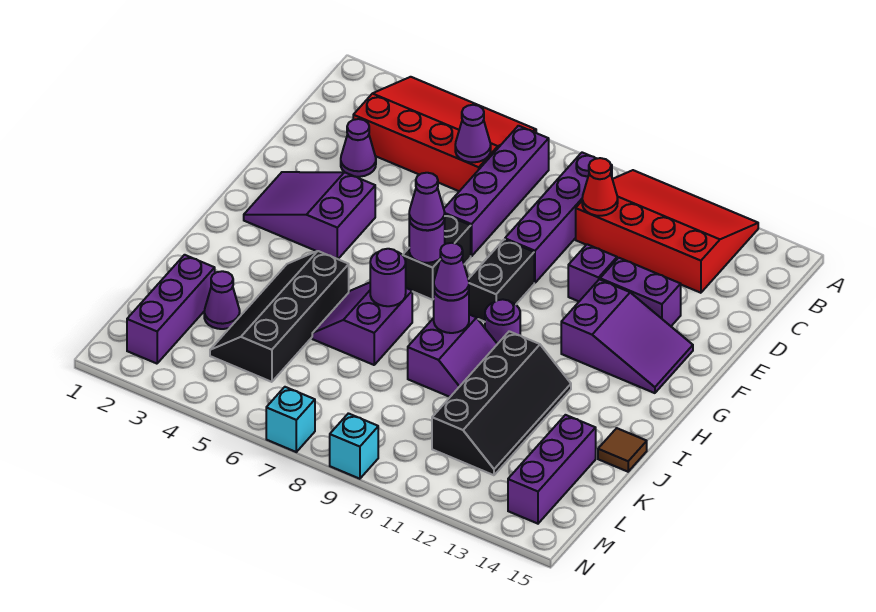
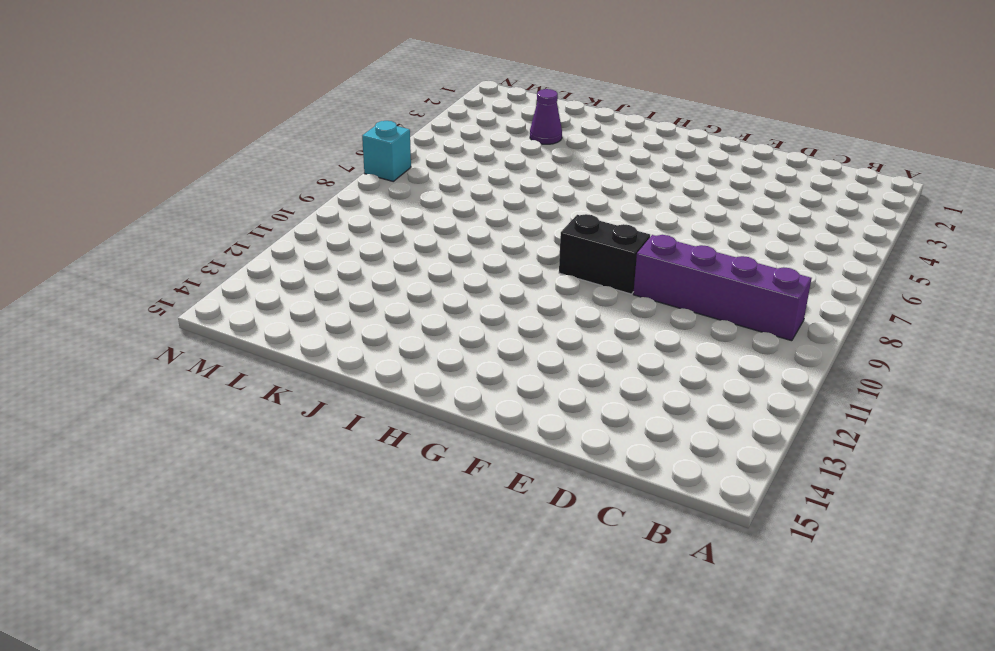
none -> red 3x4 slope [353,77,536,191]
none -> red 3x4 slope [576,170,758,293]
none -> purple 1x4 brick [444,126,549,256]

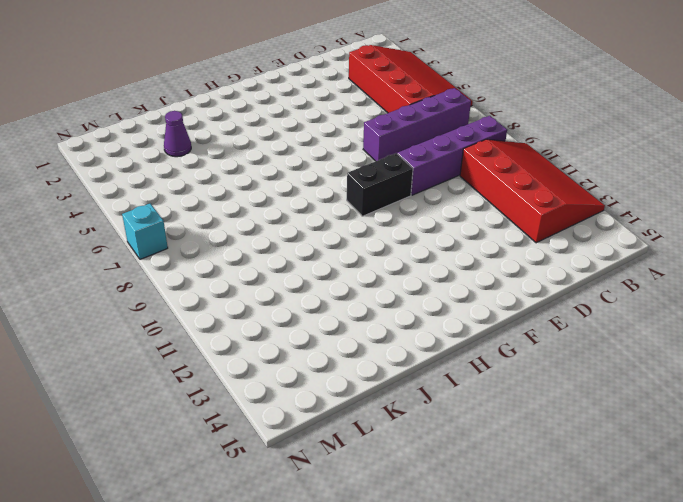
none -> purple 1x1 cone [341,119,376,177]
none -> purple 1x1 brick [568,244,617,301]
none -> purple 1x2 brick [600,258,681,326]

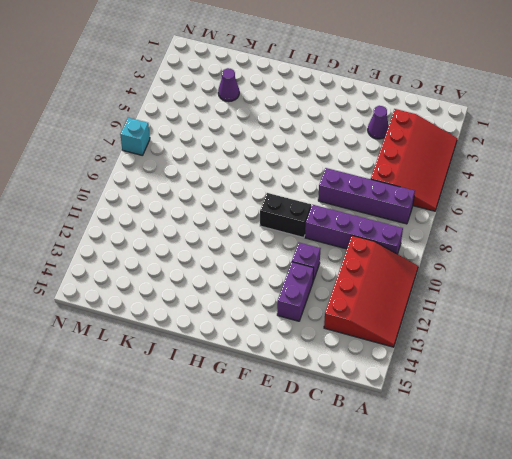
none -> purple 2x3 slope [244,172,375,259]
none -> black 1x2 brick [403,215,471,300]
none -> purple 2x3 slope [561,279,693,393]

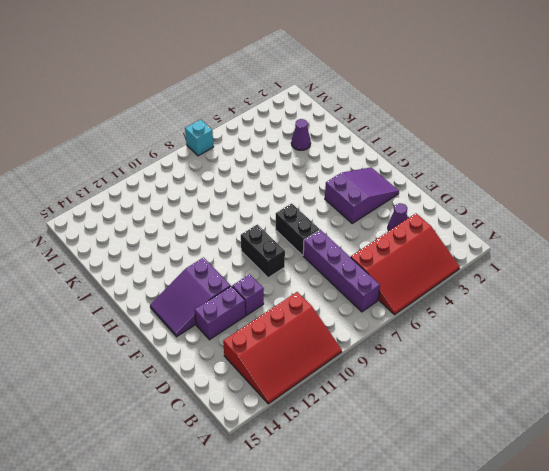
none -> purple 1x4 brick [505,153,612,283]
none -> purple 1x1 round brick [485,299,520,344]
none -> black 2x4 slope [210,251,349,382]

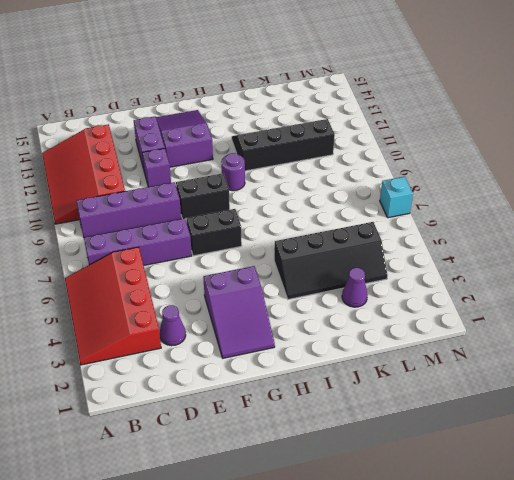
none -> purple 2x2 slope [312,283,412,365]
none -> purple 2x2 slope [408,315,497,397]
none -> brown 1x1 tile [598,428,647,472]

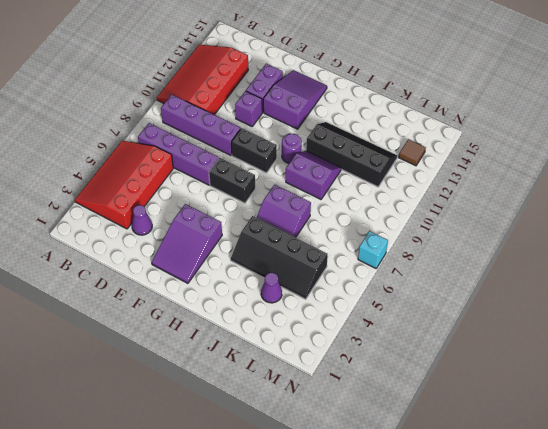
brown 1x1 tile [399,139,426,166] -> brown 1x1 tile moved to [598,428,647,472]
none -> purple 1x3 brick [127,255,215,364]
none -> purple 1x3 brick [508,415,596,524]
none -> cyan 1x1 brick [330,413,378,479]

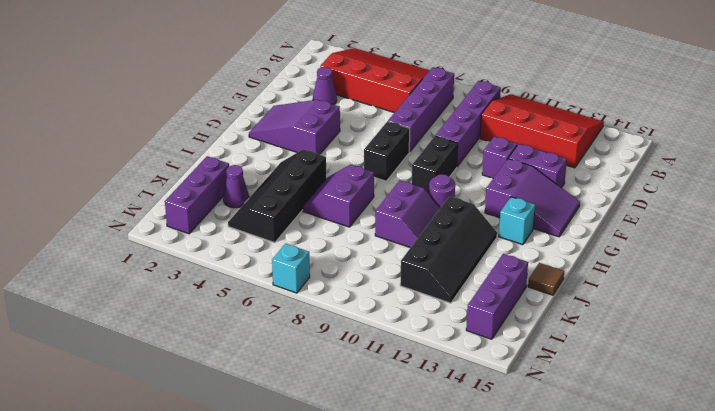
cyan 1x1 brick [499,197,535,245] -> cyan 1x1 brick moved to [330,413,378,479]
none -> purple 1x1 cone [455,105,491,162]
none -> red 1x1 cone [582,158,618,216]
none -> purple 1x1 round brick [409,218,445,263]

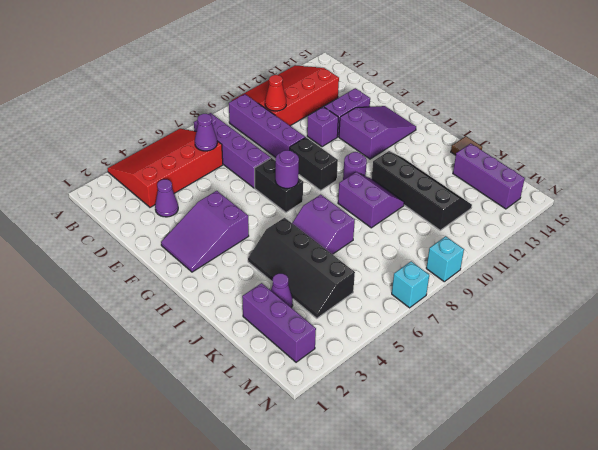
none -> purple 1x1 round brick [370,249,406,306]
none -> purple 1x1 round brick [434,291,469,333]
none -> purple 1x1 cone [409,173,445,230]

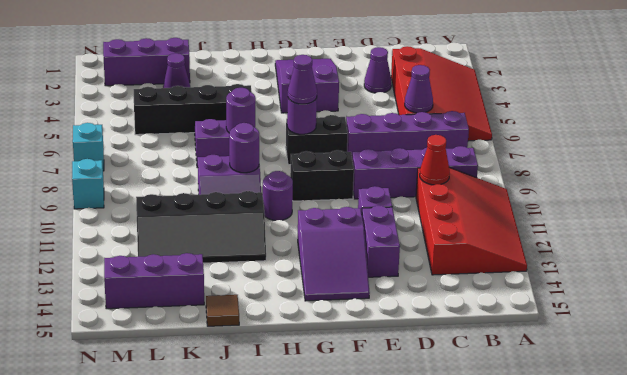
none -> purple 1x1 cone [434,243,469,300]

